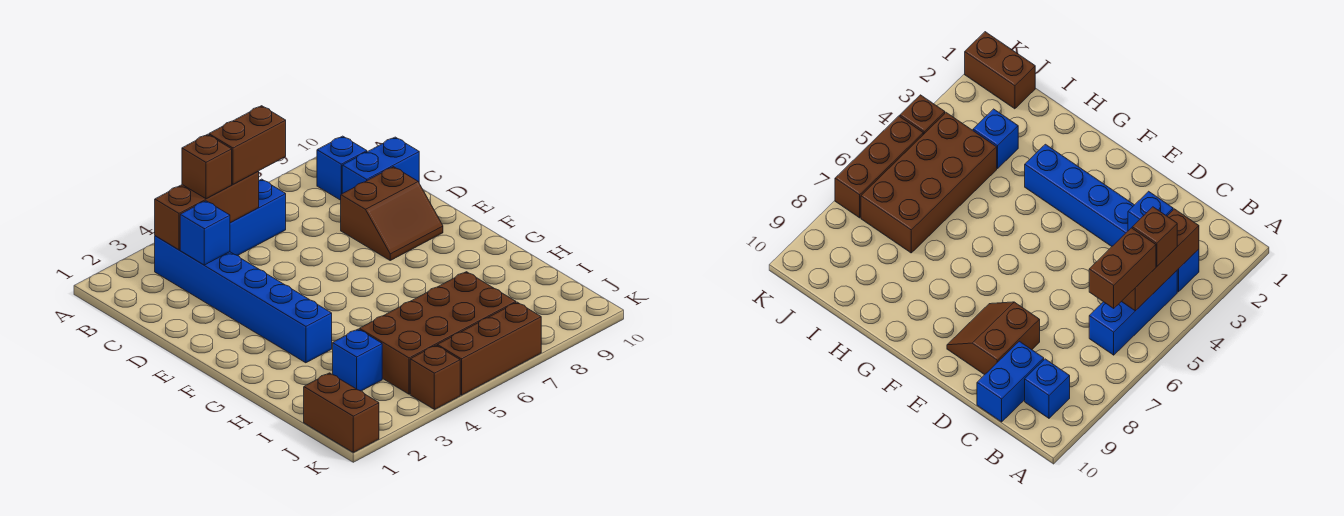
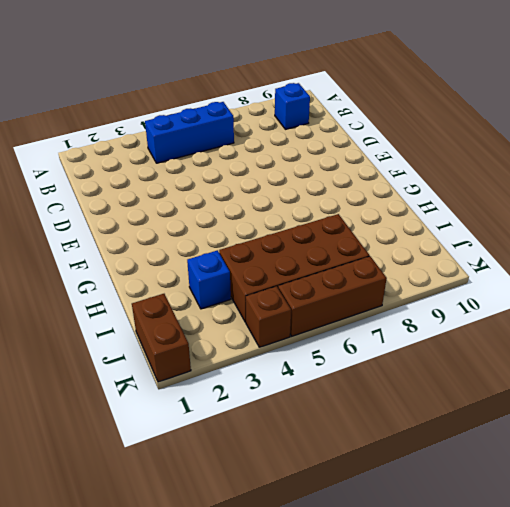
none -> blue 1x6 brick [155,236,332,363]
none -> blue 1x2 brick [342,137,419,194]
none -> brown 2x2 slope [341,167,443,260]

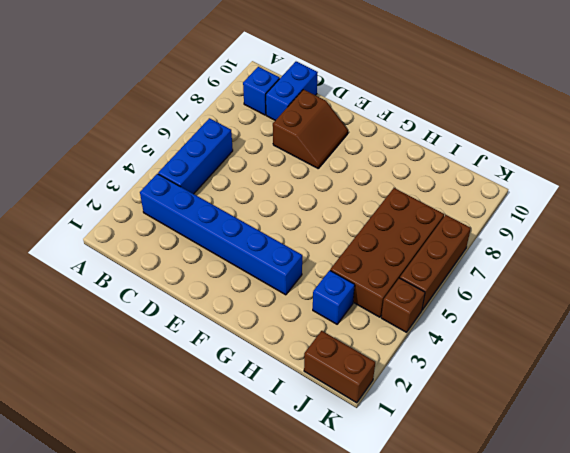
none -> brown 1x3 brick [155,171,259,250]
none -> blue 1x1 brick [180,201,230,265]
none -> brown 1x1 brick [182,134,232,199]

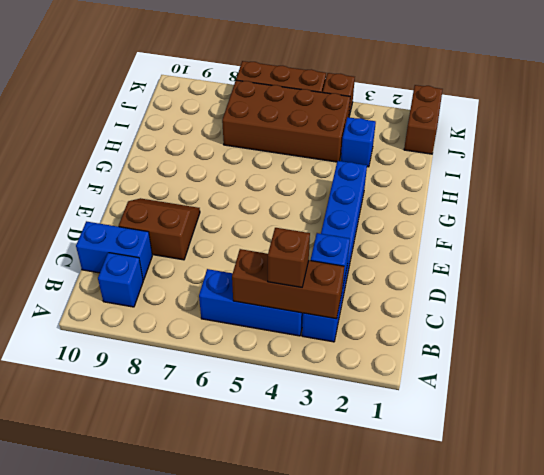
none -> brown 1x2 brick [209,106,286,184]

